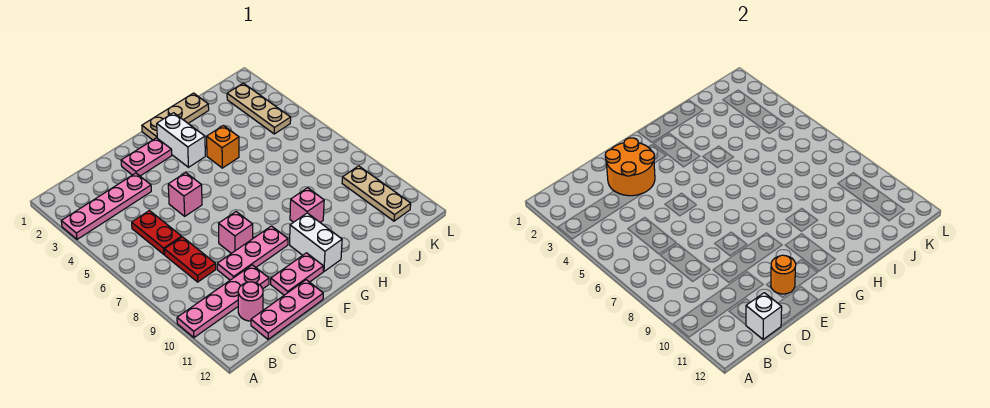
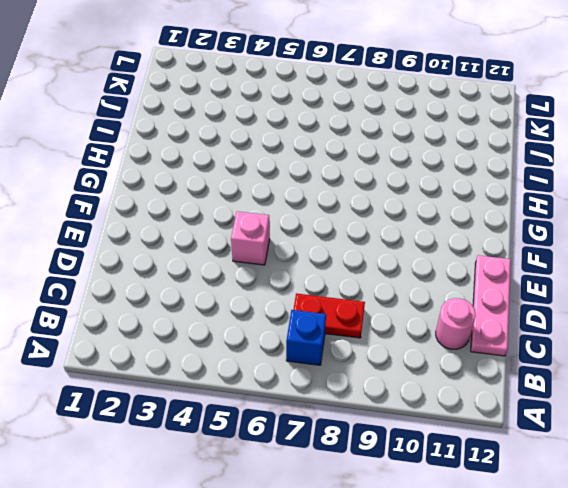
blue 1x1 brick [286,310,326,365] -> none
none -> pink 1x4 plate [61,173,151,239]
none -> pink 1x4 plate [177,265,269,338]
none -> red 1x2 plate [132,211,182,254]

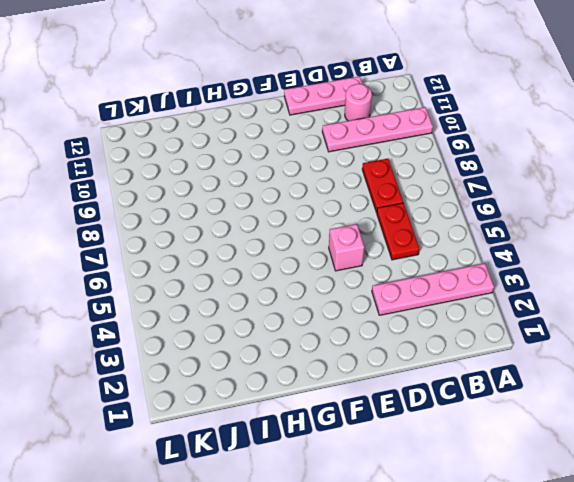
none -> pink 1x3 plate [217,226,288,280]
none -> pink 1x2 plate [121,138,172,176]
none -> pink 1x1 brick [219,212,253,253]

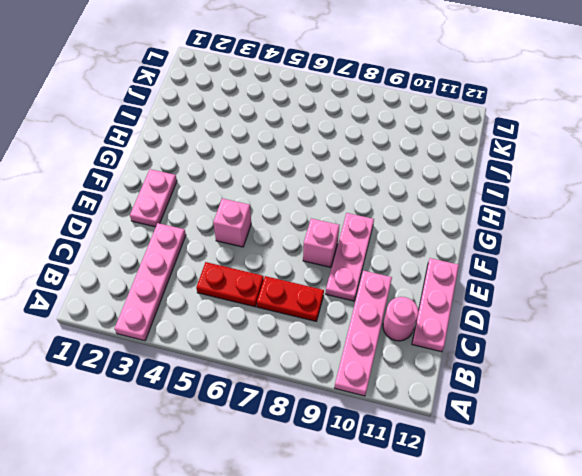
none -> pink 1x2 plate [271,253,323,295]
none -> tan 1x3 plate [142,93,209,140]
none -> white 1x2 brick [157,113,205,167]

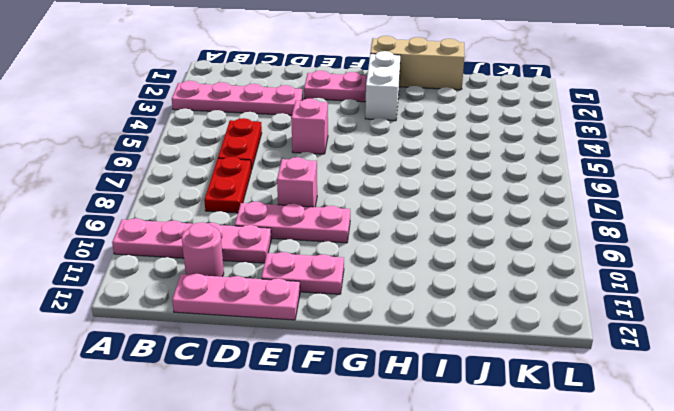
tan 1x3 brick [370,36,464,90] -> tan 1x3 plate [142,93,209,140]
none -> white 1x2 brick [290,213,342,271]
none -> orange 1x1 brick [207,126,239,168]
none -> pink 1x1 brick [290,188,324,222]

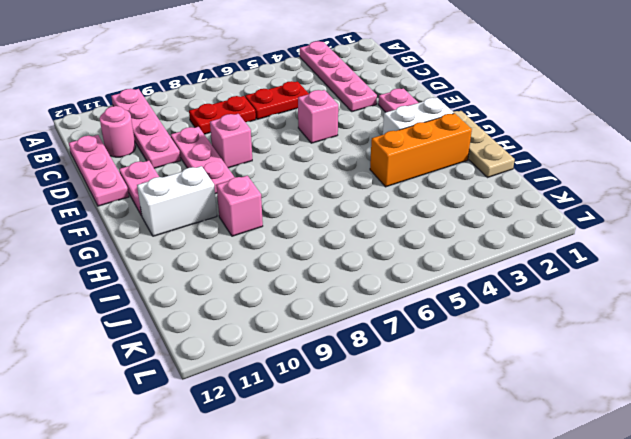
orange 1x3 brick [370,113,472,187] -> orange 1x1 brick [207,126,239,168]
none -> tan 1x3 plate [227,83,291,134]
none -> tan 1x3 plate [342,166,411,221]
none -> white 1x1 brick [746,293,782,339]

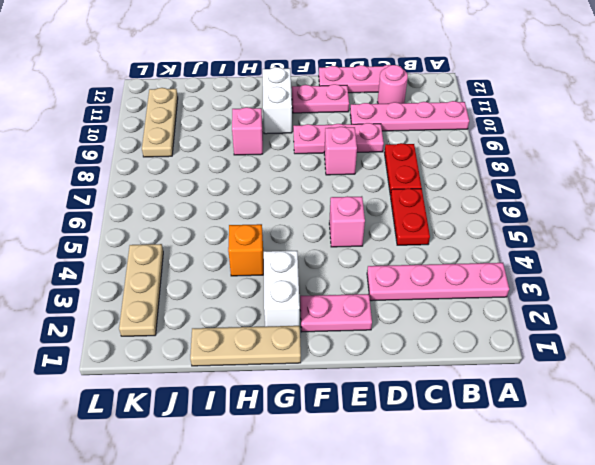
none -> white 1x1 brick [746,293,782,339]
none -> orange 2x2 round brick [605,138,655,196]
none -> orange 1x1 round brick [771,255,796,294]

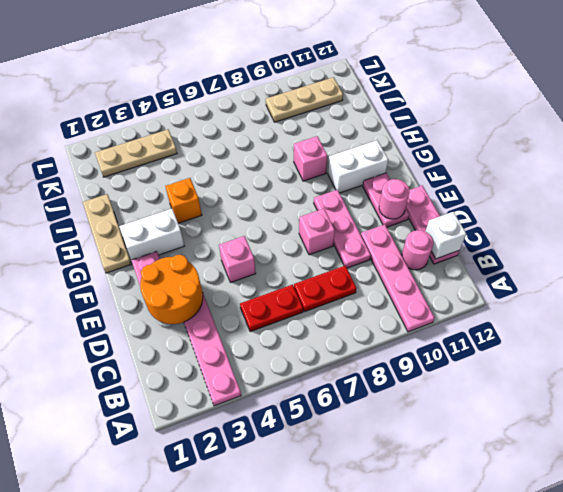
pink 1x1 round brick [379,179,409,219] -> orange 1x1 round brick [771,255,796,294]

